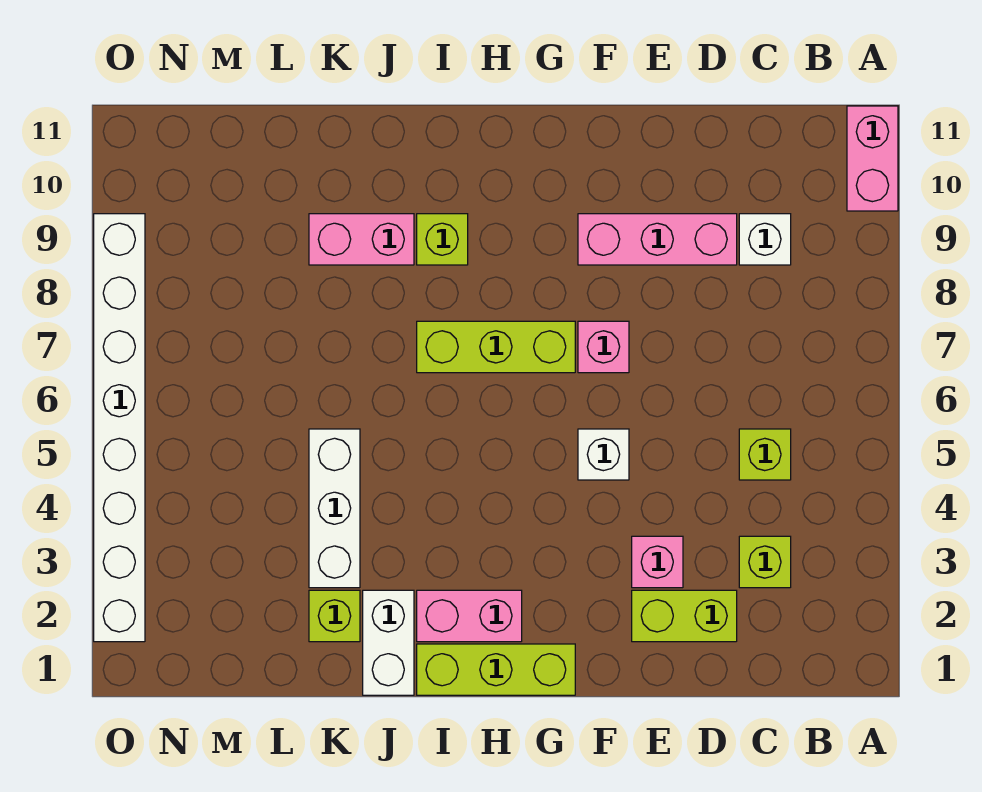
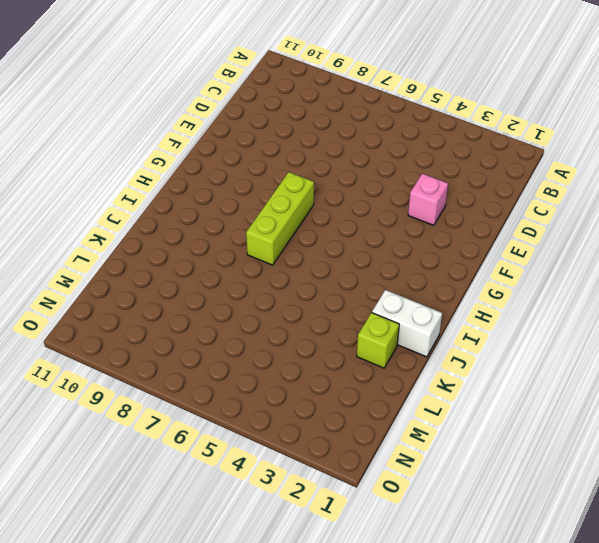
none -> pink 1x2 brick [847,106,898,211]
none -> lime 1x1 brick [739,536,791,588]
none -> lime 1x1 brick [739,429,791,480]

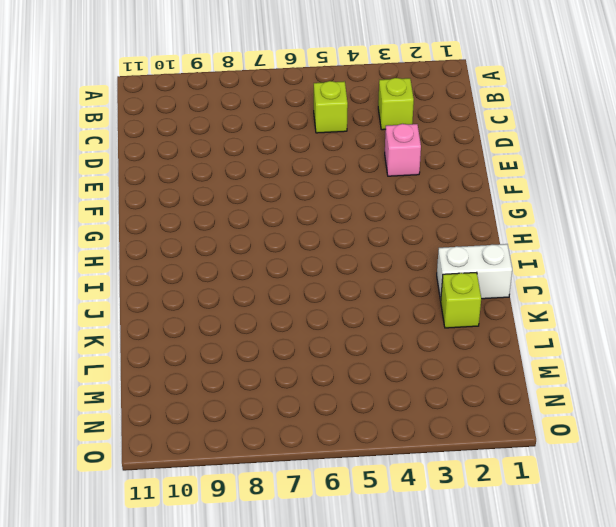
none -> pink 1x2 brick [847,106,898,211]
none -> white 1x1 brick [739,214,791,265]
none -> lime 1x2 brick [632,590,737,642]

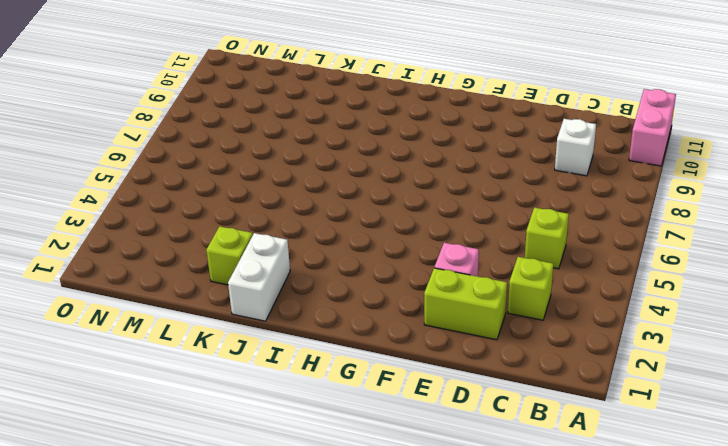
none -> pink 1x3 brick [578,214,737,265]
none -> white 1x1 brick [578,429,629,480]
none -> pink 1x1 brick [578,321,629,373]

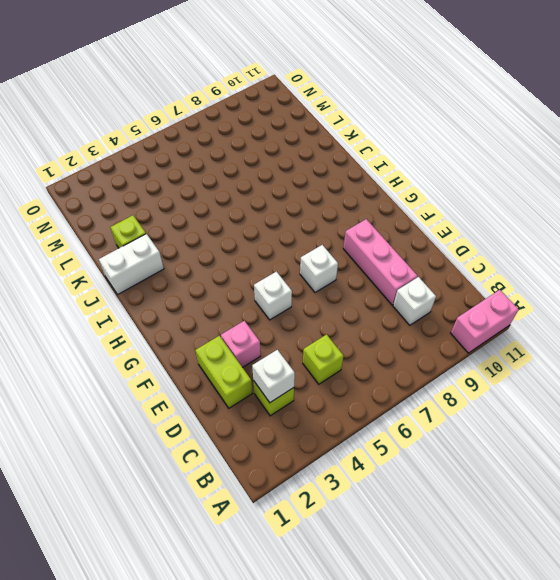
white 1x1 brick [252,350,295,403] -> none
white 1x1 brick [300,245,338,293] -> pink 1x1 brick [578,321,629,373]
none -> lime 1x3 brick [417,644,575,695]
none -> lime 1x3 brick [417,321,575,373]
none -> pink 1x2 brick [417,590,522,642]

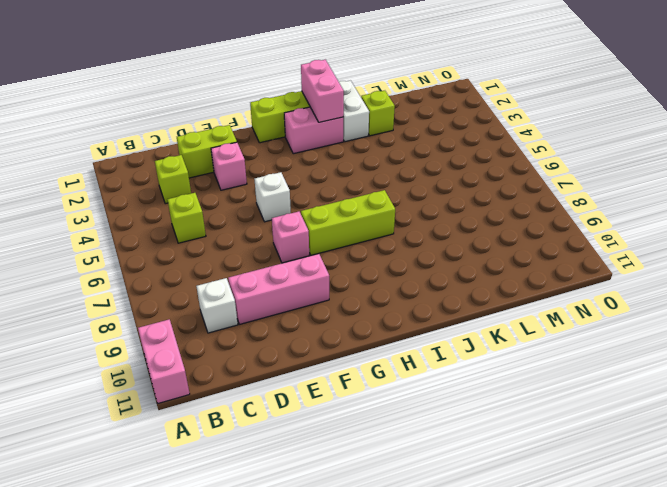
pink 1x2 brick [301,60,344,122] -> pink 1x2 brick turned to [309,214,414,265]
none -> lime 1x1 brick [417,214,468,265]
none -> white 1x3 brick [309,429,360,588]
none -> white 1x8 brick [94,214,145,642]

